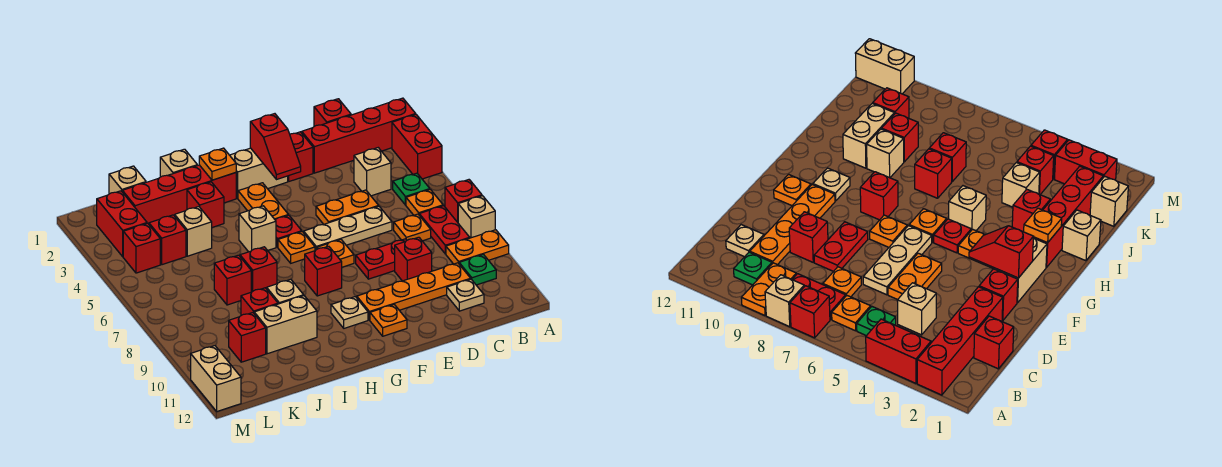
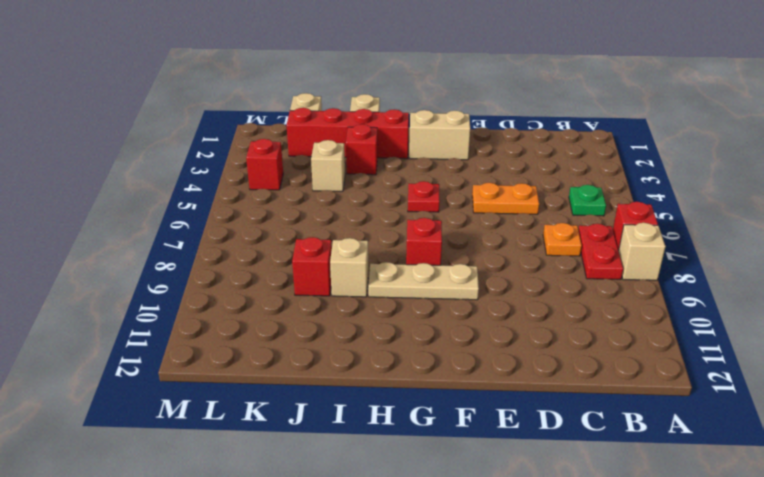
tan 1x3 plate [368,262,479,300] -> tan 1x3 plate moved to [304,206,392,251]
none -> red 1x4 brick [302,98,416,173]
none -> red 1x2 brick [392,115,442,179]
none -> orange 1x2 plate [446,230,509,264]
none -> orange 1x1 plate [406,189,443,215]

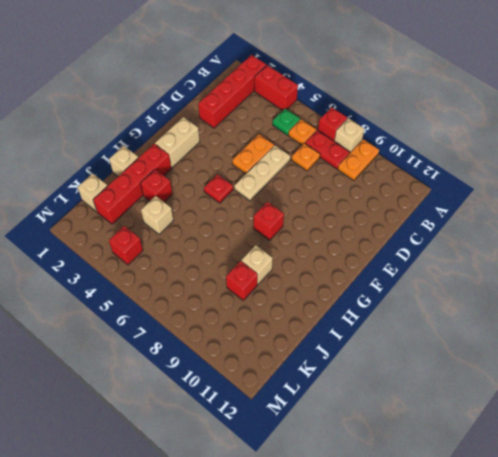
none -> green 1x1 plate [459,254,496,285]
none -> red 1x1 brick [314,99,351,126]
none -> tan 1x1 brick [354,148,391,196]
none -> orange 1x4 plate [357,263,471,320]

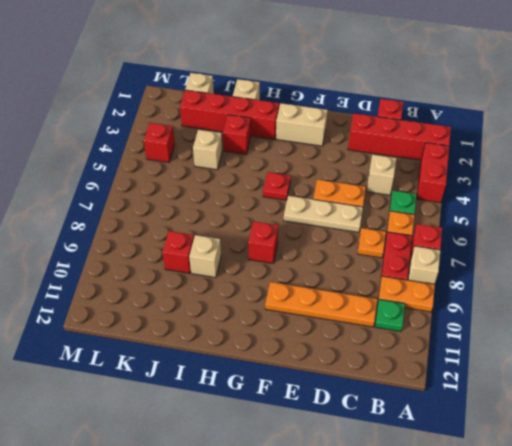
none -> tan 1x1 plate [447,279,484,311]
none -> red 1x2 plate [356,239,407,279]
none -> red 1x1 brick [395,237,432,281]
none -> red 1x1 brick [288,132,313,181]

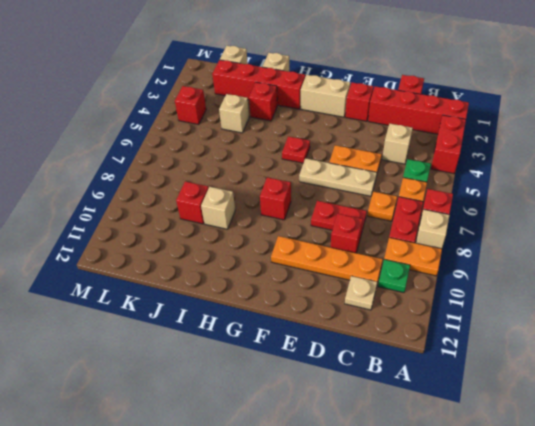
none -> orange 1x1 plate [317,240,354,267]
none -> orange 1x1 plate [370,305,407,336]
none -> orange 1x2 plate [238,183,288,220]
none -> orange 1x1 plate [278,232,315,263]

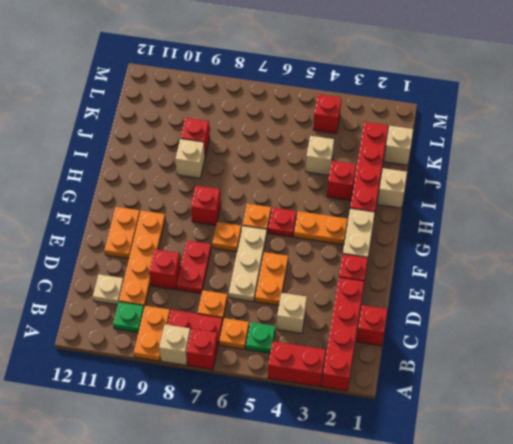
orange 1x2 plate [105,207,140,259] -> orange 1x1 plate [370,305,407,336]
none -> tan 1x1 plate [331,297,368,328]
none -> tan 1x1 brick [239,206,276,252]
none -> red 1x1 brick [240,247,277,292]
none -> tan 1x2 brick [254,296,317,354]

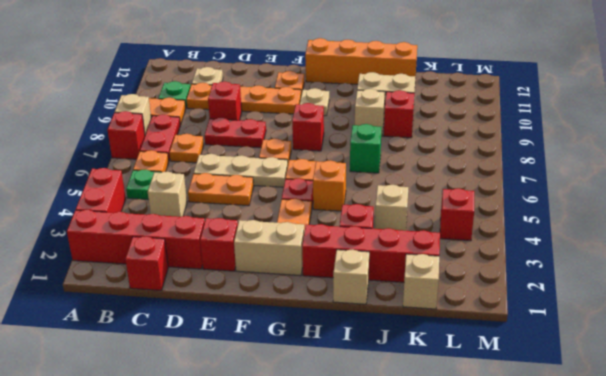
orange 1x4 brick [305,38,417,84] -> none
orange 1x1 brick [313,160,346,211] -> tan 1x1 brick [239,206,276,252]
green 1x1 brick [350,124,382,173] -> red 1x1 brick [240,247,277,292]
none -> red 1x1 brick [214,255,251,305]
none -> red 1x1 brick [149,215,186,265]
none -> red 1x1 brick [229,313,266,362]
none -> red 1x2 brick [97,191,147,257]

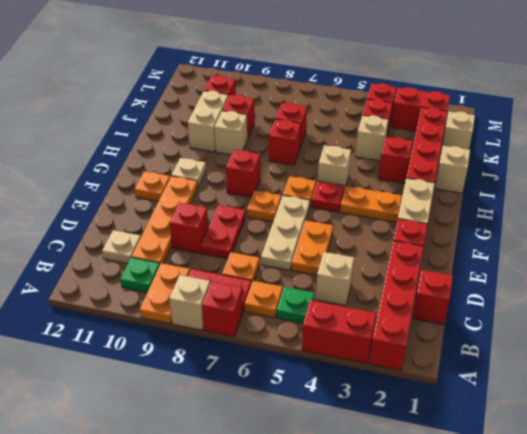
none -> tan 1x2 brick [191,346,241,411]
none -> red 1x2 slope [250,114,301,180]
none -> orange 1x1 plate [199,148,236,180]

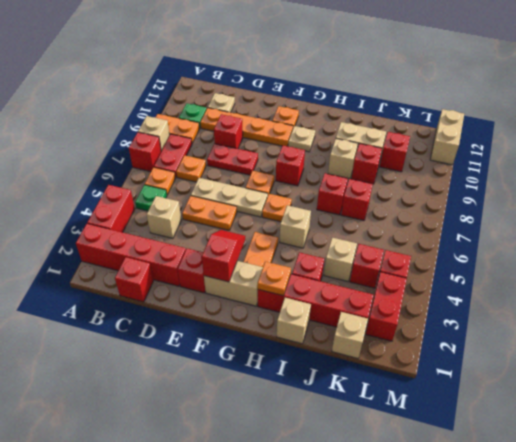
none -> red 1x1 plate [275,215,302,247]

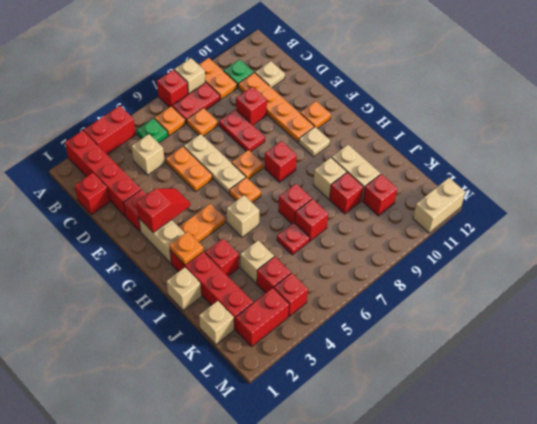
red 1x1 plate [277,223,310,255] -> red 1x1 plate moved to [275,215,302,247]

